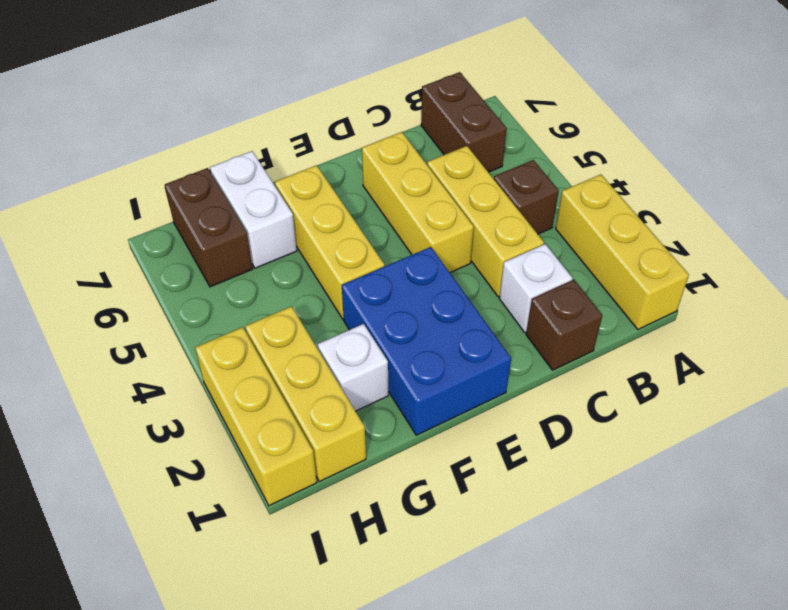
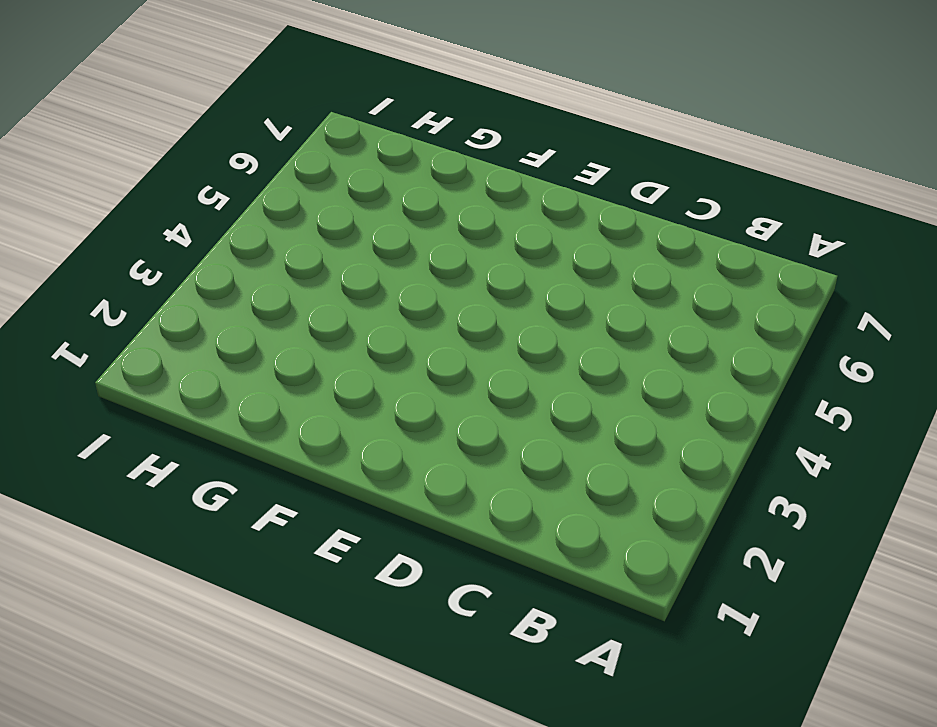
none -> yellow 1x3 brick [556,175,689,329]
none -> brown 1x1 brick [494,160,559,234]
none -> brown 1x2 brick [421,72,507,172]

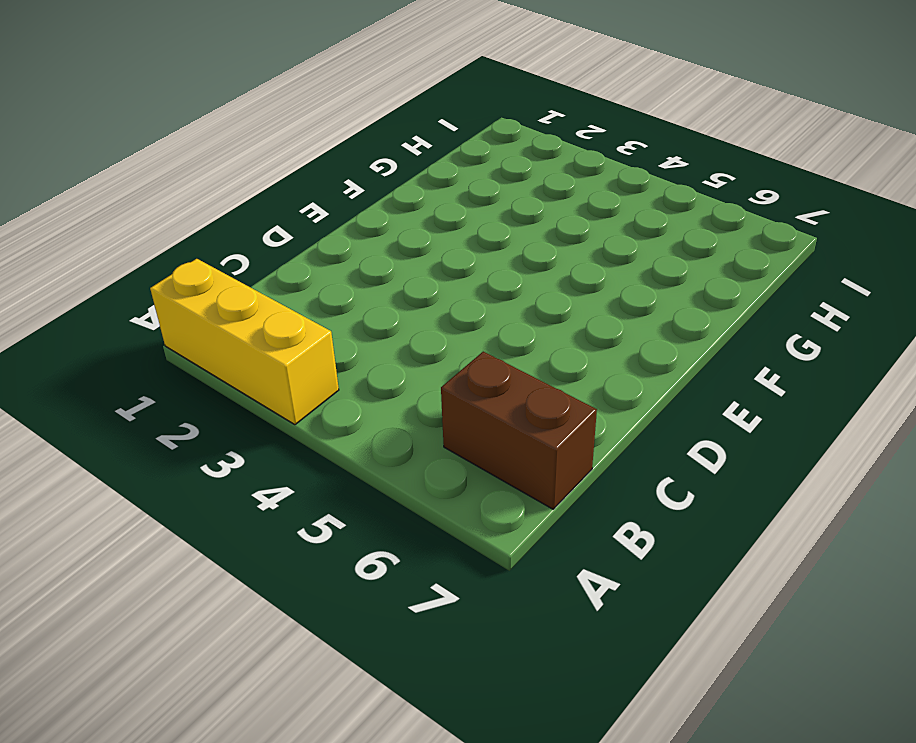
none -> brown 1x1 brick [494,160,559,234]
none -> brown 1x1 brick [526,280,602,370]
none -> white 1x1 brick [499,244,572,333]

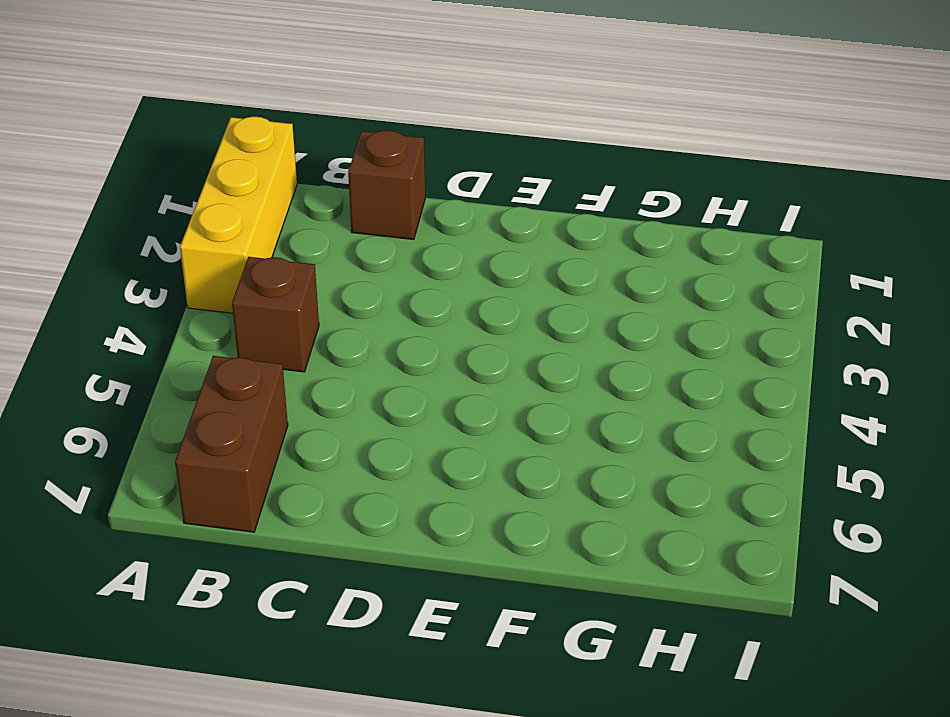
none -> white 1x1 brick [499,244,572,333]
none -> yellow 1x3 brick [427,146,544,297]
none -> yellow 1x3 brick [362,132,474,272]

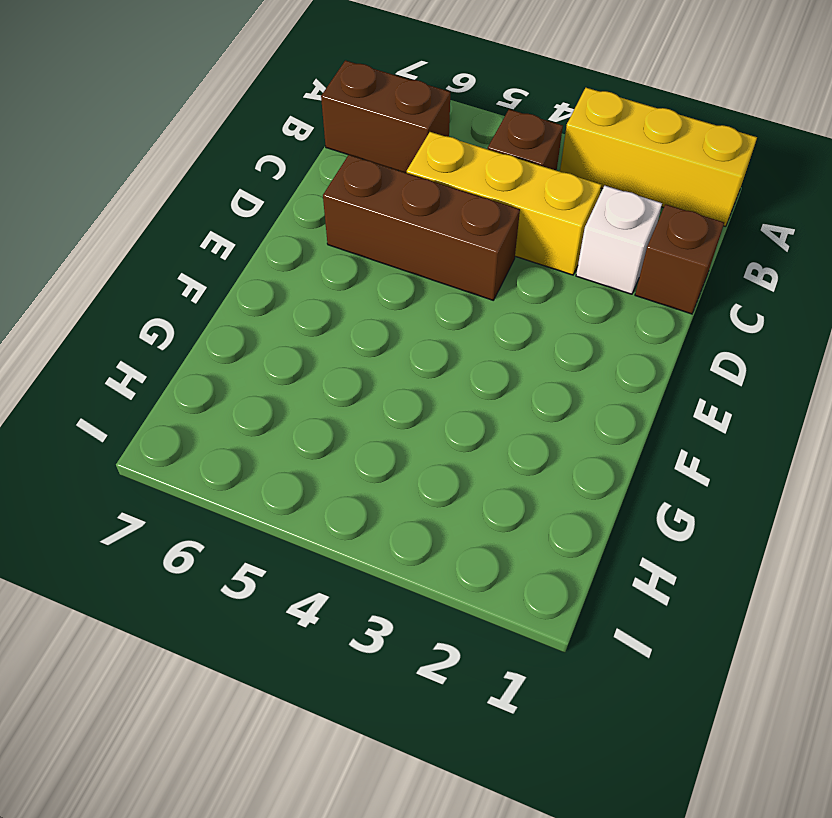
brown 1x3 brick [323,155,520,300] -> yellow 1x3 brick [362,132,474,272]
none -> blue 2x3 brick [342,247,511,435]
none -> yellow 1x3 brick [275,165,385,319]
none -> white 1x1 brick [318,324,388,411]

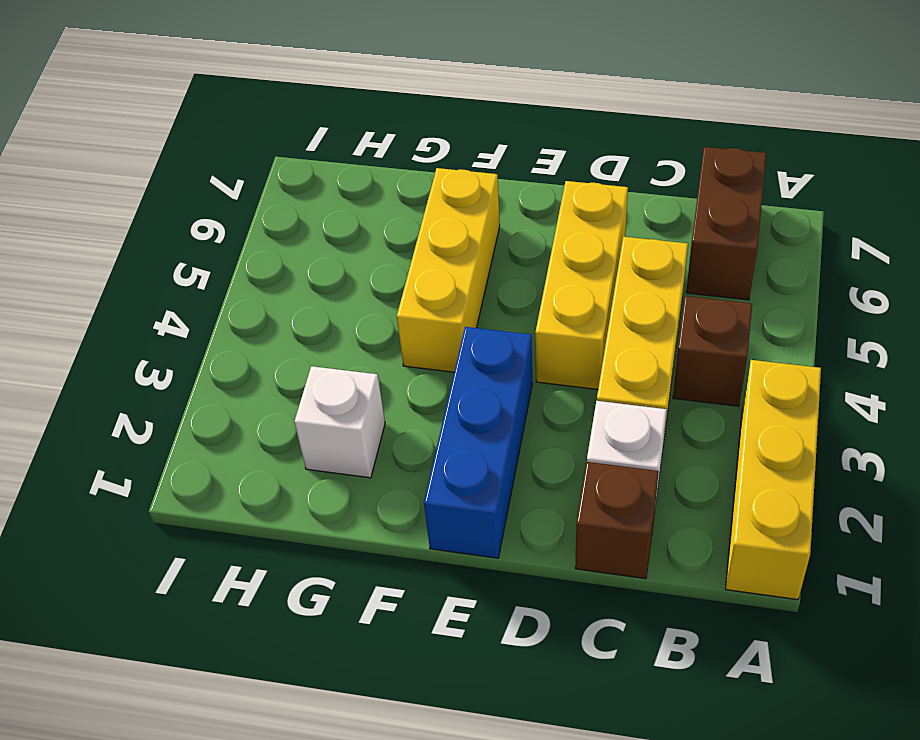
blue 1x3 brick [424,327,533,558] -> blue 2x3 brick [342,247,511,435]
none -> white 1x2 brick [210,151,297,268]
none -> yellow 1x3 brick [245,306,366,482]
none -> brown 1x2 brick [165,168,253,287]

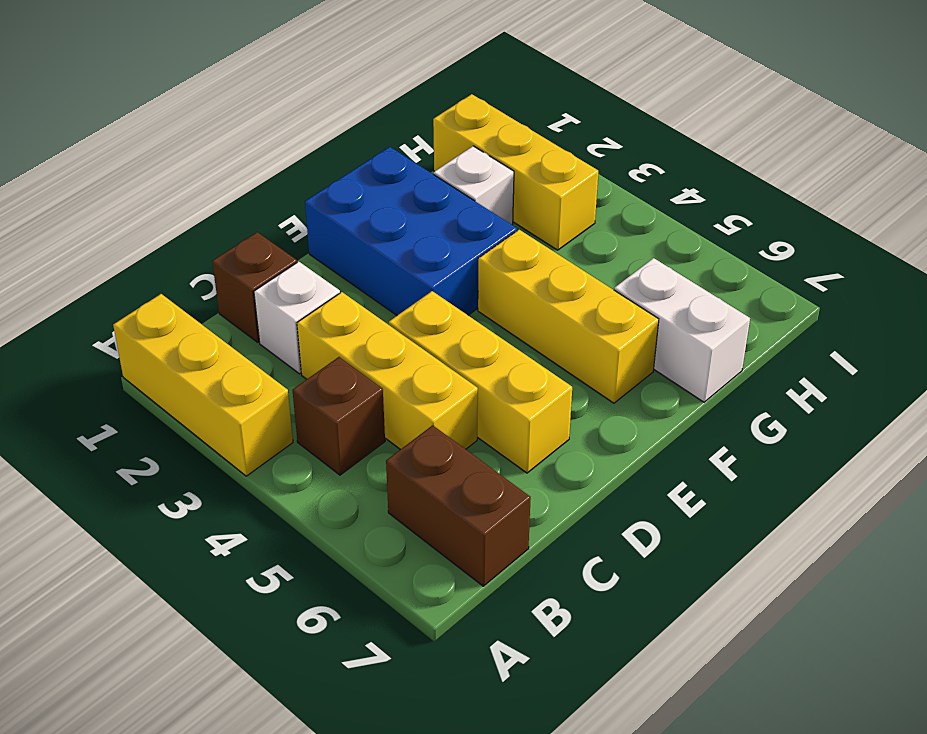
none -> brown 1x2 brick [165,168,253,287]
none -> yellow 1x3 brick [195,327,317,506]

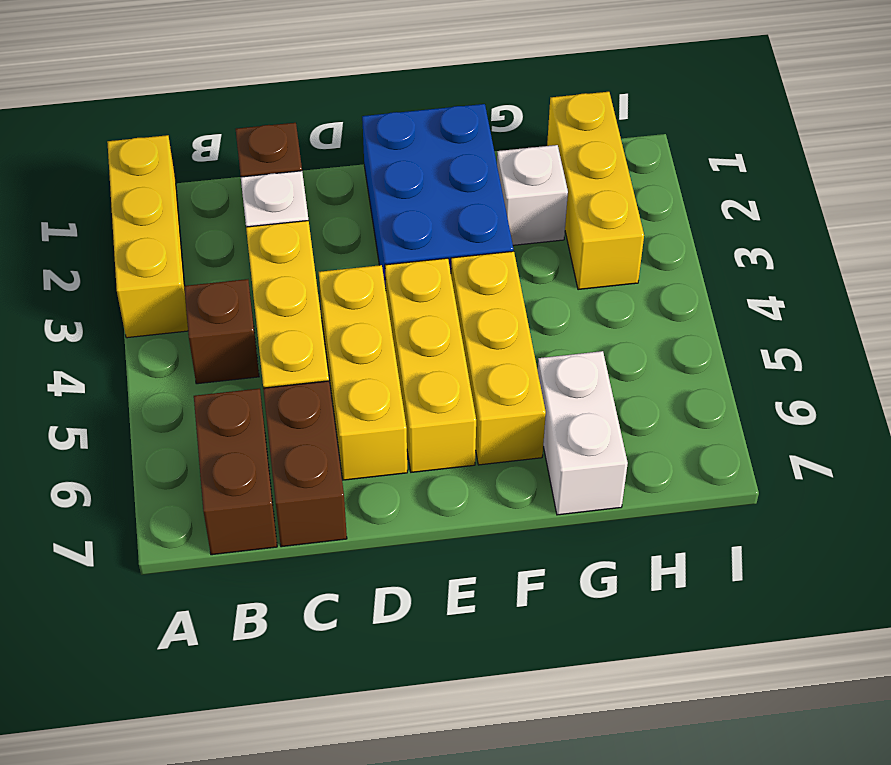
brown 1x2 brick [263,381,347,547] -> brown 1x2 brick moved to [165,168,253,287]
yellow 1x3 brick [385,258,476,472] -> yellow 1x3 brick moved to [195,327,317,506]

